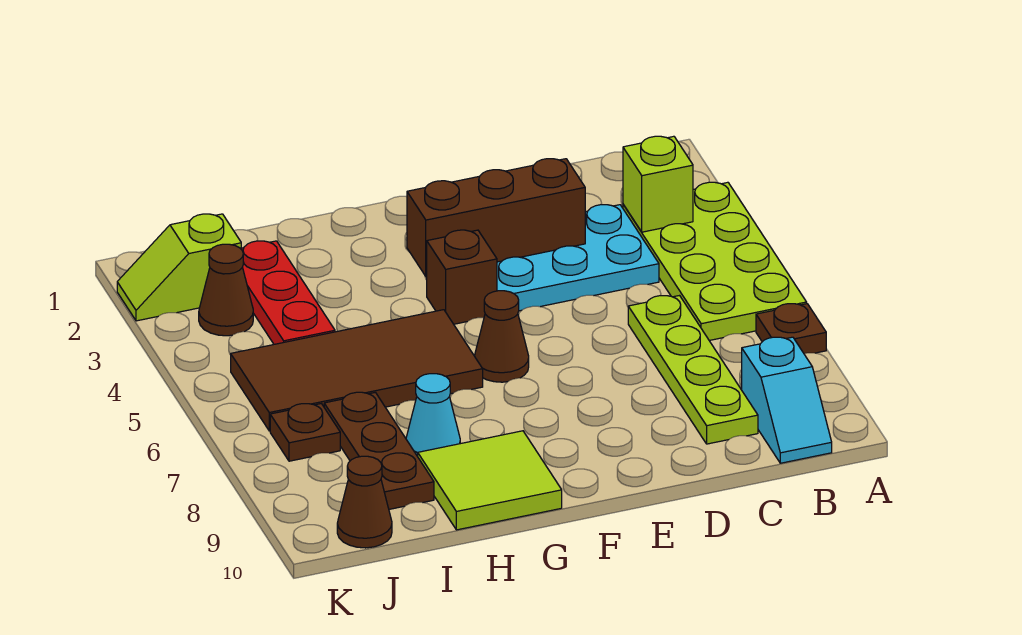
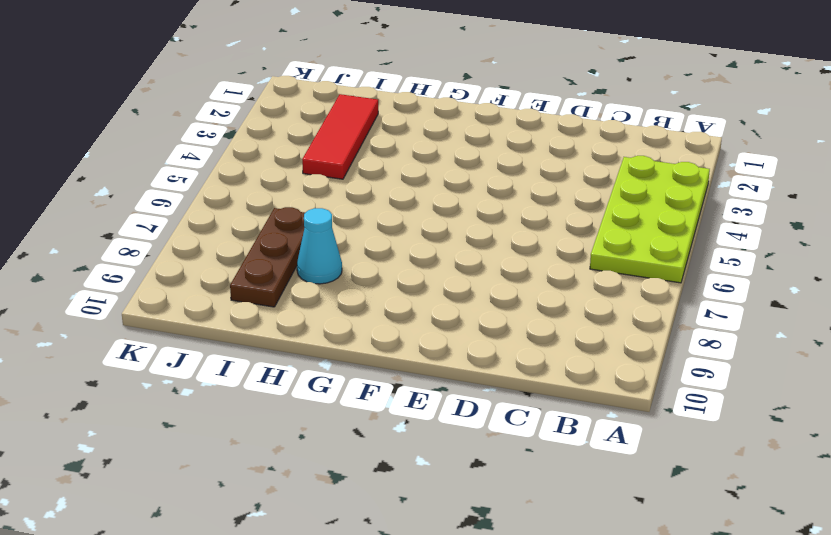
red 1x3 tile [302,94,378,179] -> red 1x3 plate [241,241,335,344]
none -> brown 1x1 plate [756,304,826,354]
none -> cyan 1x2 slope [742,337,832,463]
none -> cyan 2x3 plate [497,205,659,311]

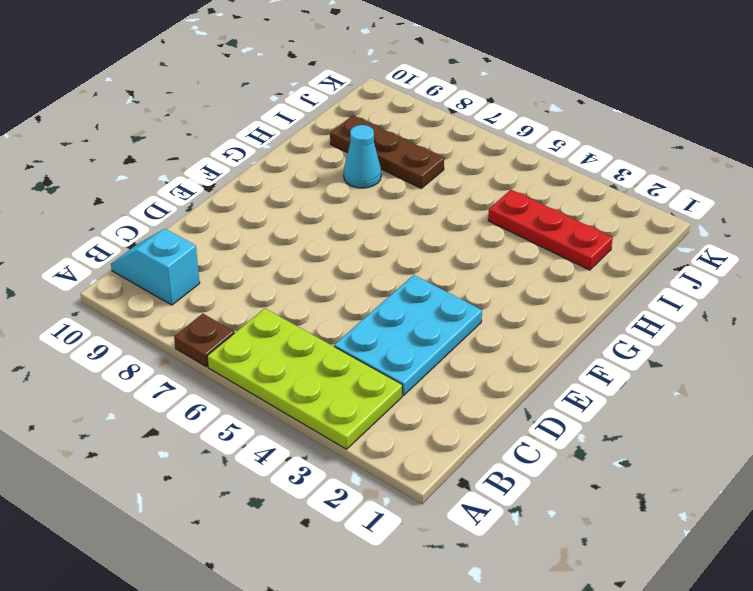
none -> lime 1x4 plate [628,296,758,444]
none -> brown 1x1 brick [427,230,497,324]
none -> brown 1x1 cone [475,291,529,382]

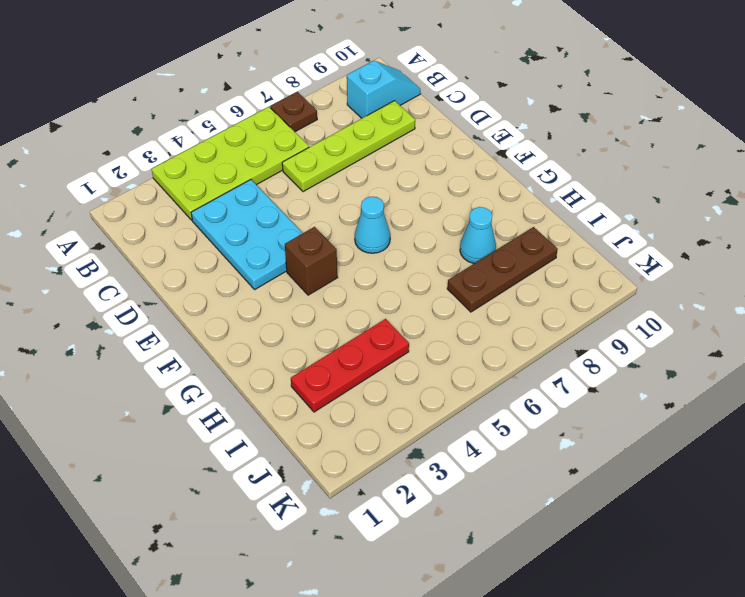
cyan 1x1 cone [355,197,390,253] -> brown 1x1 cone [475,291,529,382]
none -> brown 2x4 tile [231,310,483,431]
none -> lime 2x2 tile [418,431,562,530]
none -> lime 1x2 slope [117,214,241,321]

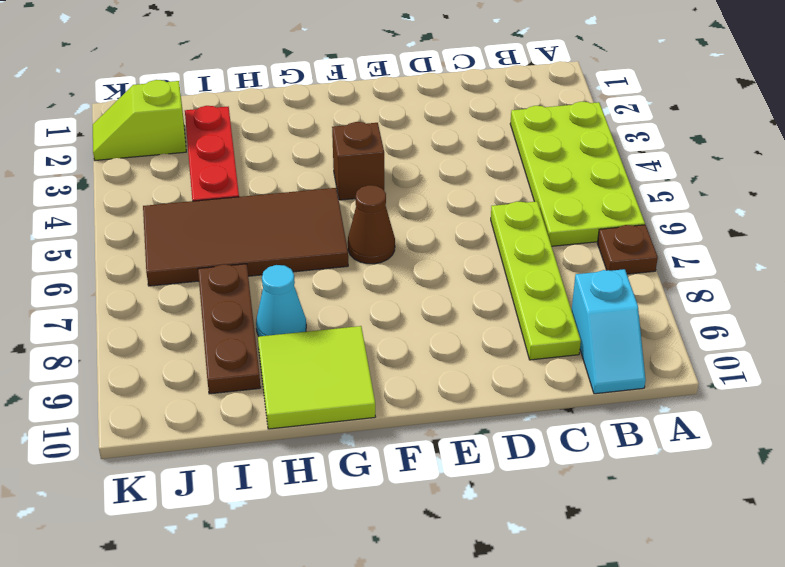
none -> cyan 2x3 plate [497,205,659,311]
none -> brown 1x1 cone [199,244,253,336]
none -> brown 1x1 plate [270,404,340,461]

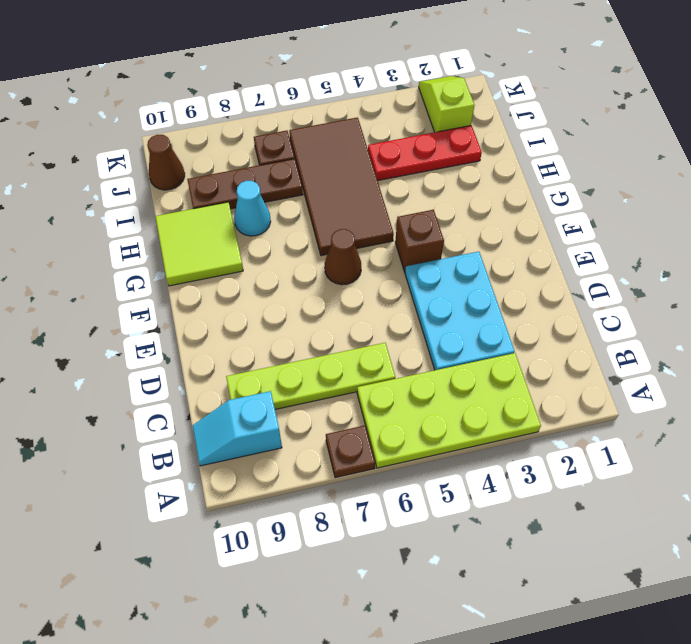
none -> brown 1x1 cone [199,244,253,336]
none -> lime 1x1 brick [623,136,693,232]
none -> brown 1x3 brick [407,159,585,277]

